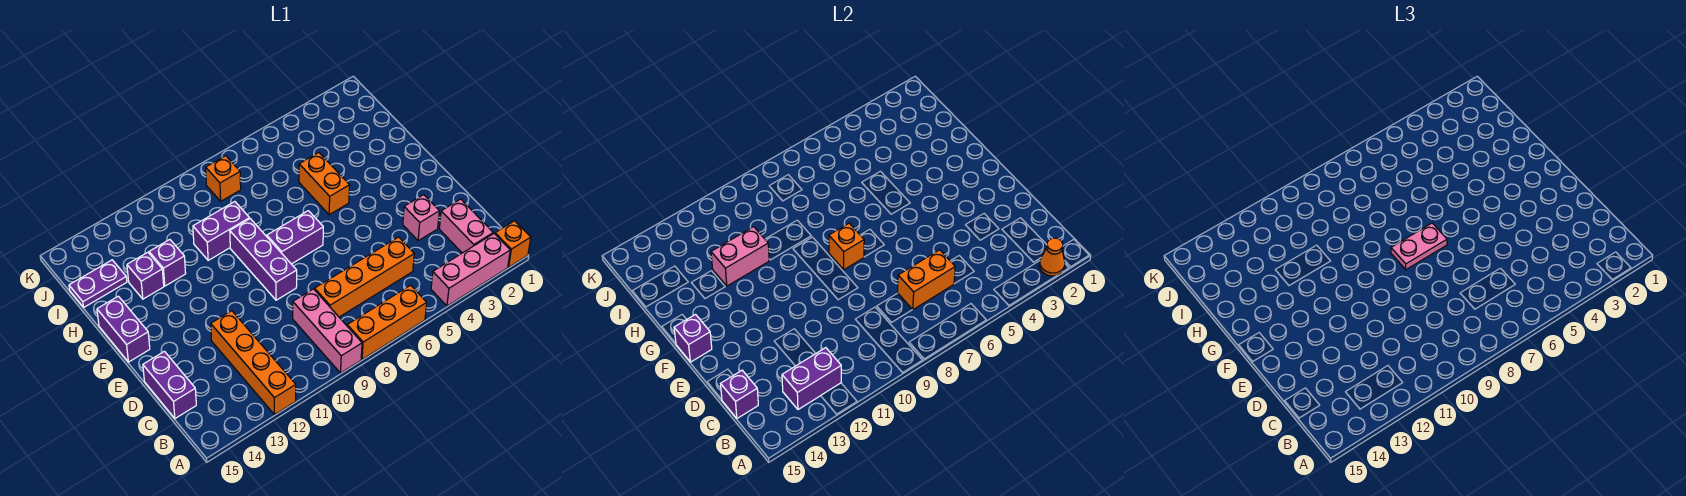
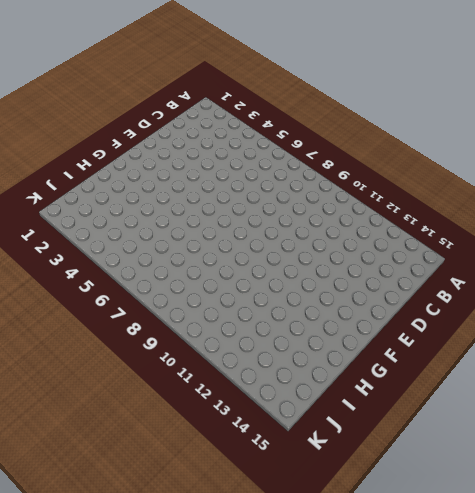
none -> orange 1x1 brick [495,221,531,267]
none -> pink 1x3 brick [431,234,510,306]
none -> orange 1x3 brick [347,285,427,359]

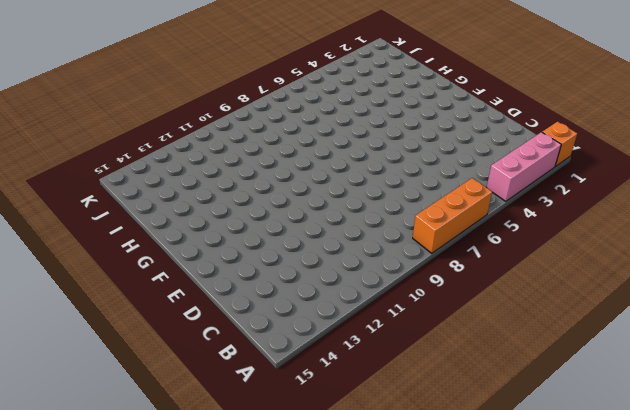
none -> pink 1x3 brick [293,289,362,373]
none -> orange 1x4 brick [211,311,296,415]
none -> pink 1x2 brick [439,199,493,253]

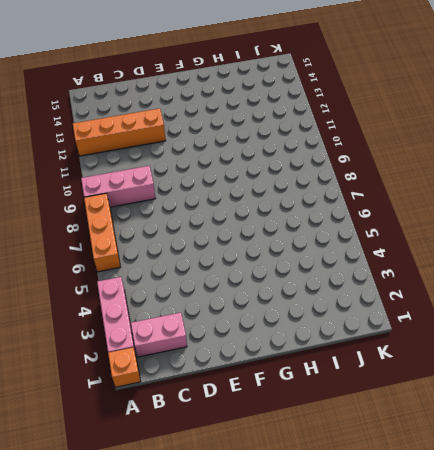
none -> orange 1x4 brick [315,237,414,317]
none -> purple 1x2 brick [143,351,196,418]
none -> pink 1x1 brick [403,195,439,241]

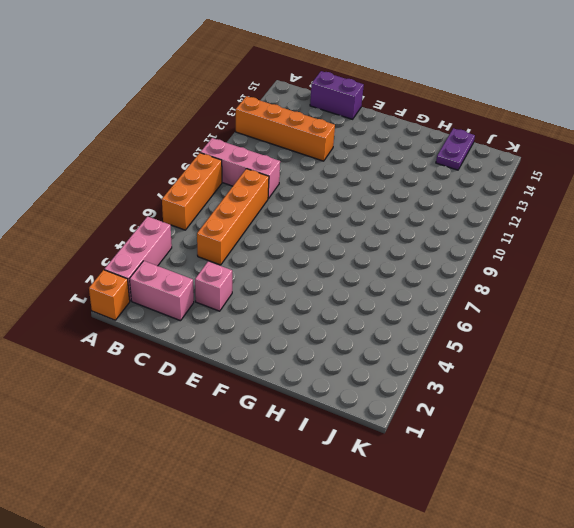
none -> purple 1x3 brick [230,219,297,300]
none -> purple 1x2 brick [267,211,323,264]
none -> purple 1x2 brick [97,296,150,362]

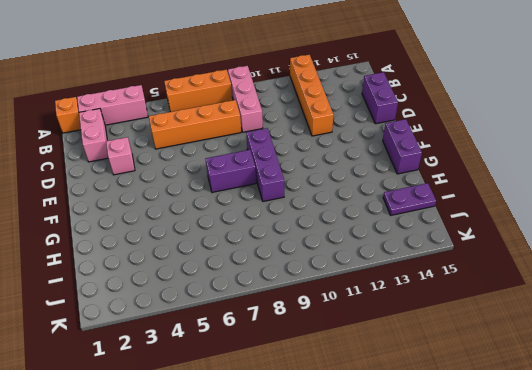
none -> orange 1x2 brick [299,153,350,215]
none -> purple 1x2 brick [193,202,250,260]
none -> purple 1x1 brick [149,240,186,286]

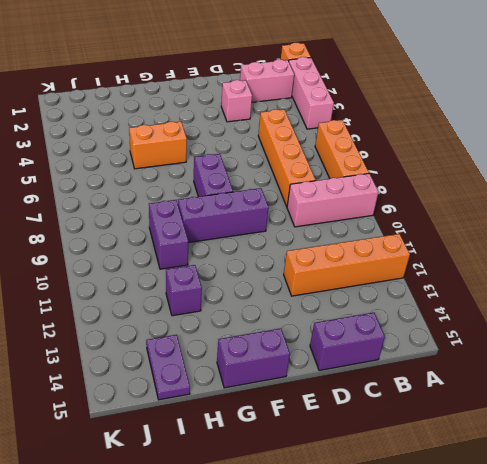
none -> purple 1x1 brick [127,252,164,299]
none -> orange 1x1 brick [206,156,241,201]
none -> orange 1x1 cone [1039,238,1065,276]

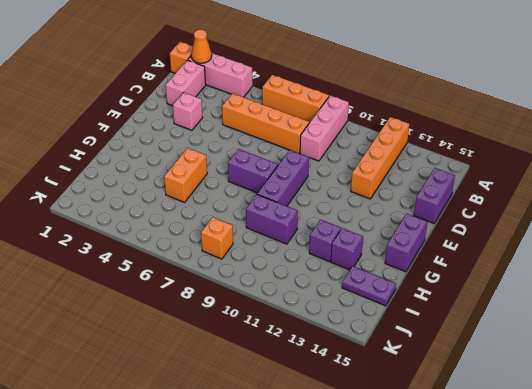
none -> purple 1x2 brick [782,348,841,410]
none -> orange 1x2 brick [897,250,955,310]
none -> purple 1x1 brick [721,370,758,418]

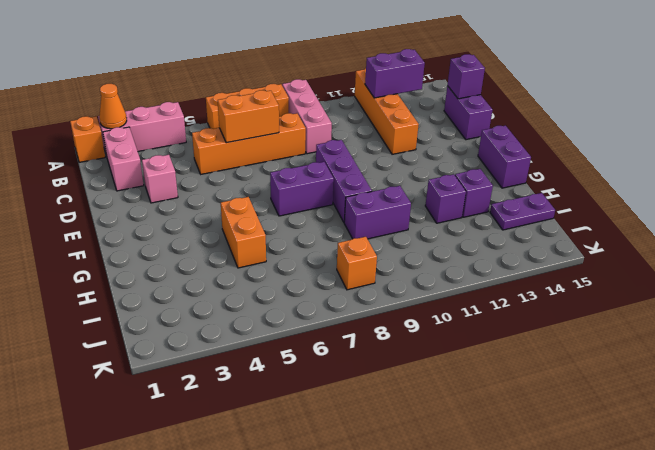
none -> orange 1x1 brick [829,223,864,270]
none -> purple 1x1 brick [674,315,712,362]
none -> pink 1x2 brick [711,227,769,286]

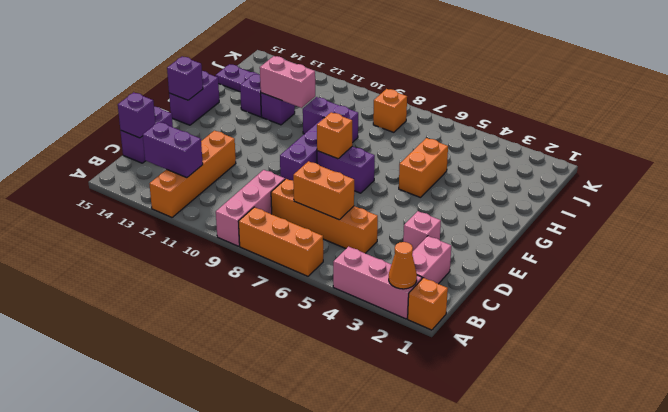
none -> pink 1x2 plate [1391,223,1447,270]

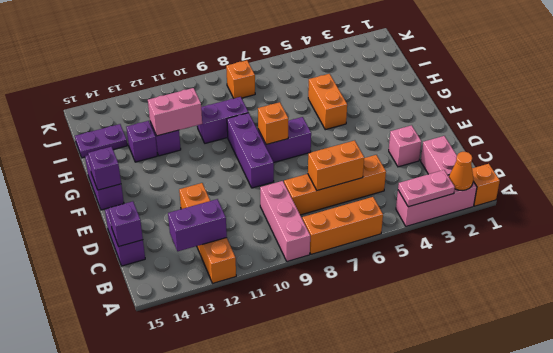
pink 1x2 plate [398,170,455,207] -> pink 1x2 plate moved to [1391,223,1447,270]

